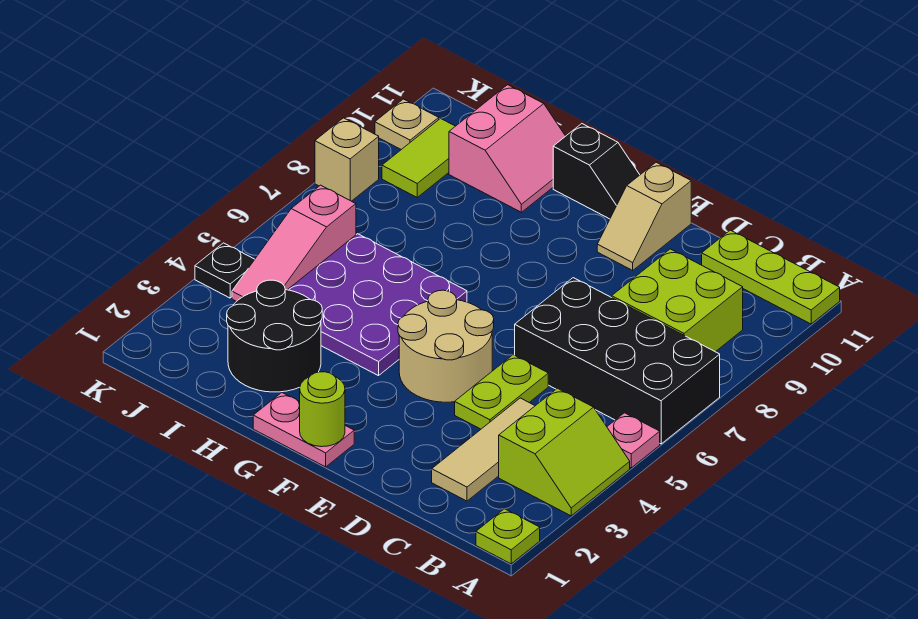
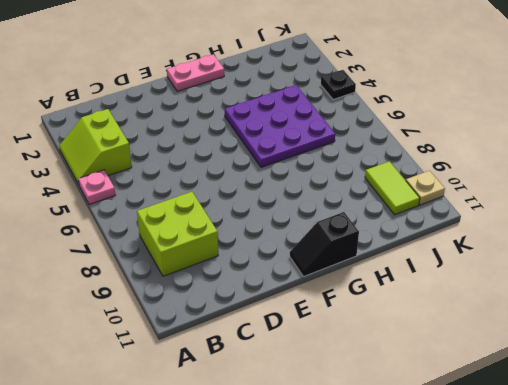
none -> lime 1x1 plate [476,509,540,564]
none -> black 2x4 brick [515,278,720,444]
none -> lime 1x3 plate [702,230,840,324]

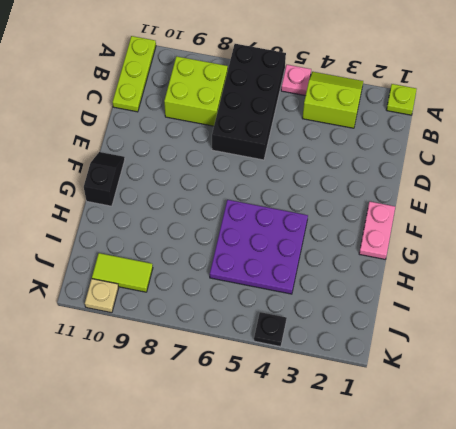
none -> tan 1x3 tile [432,398,535,501]
none -> lime 1x2 plate [455,355,548,429]
none -> tan 2x2 round brick [398,290,494,402]

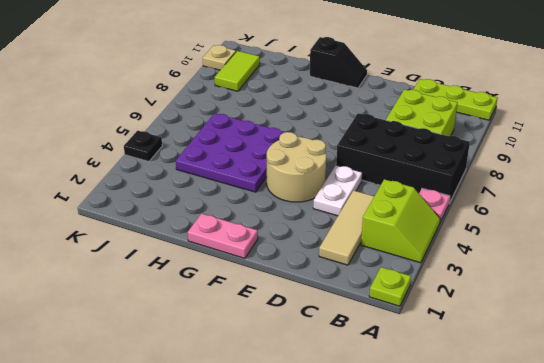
white 1x2 plate [313,165,362,216] -> lime 1x2 plate [455,355,548,429]
none -> tan 1x2 slope [597,162,691,270]
none -> black 2x2 round brick [227,280,322,392]
none -> pink 2x2 slope [449,85,565,212]

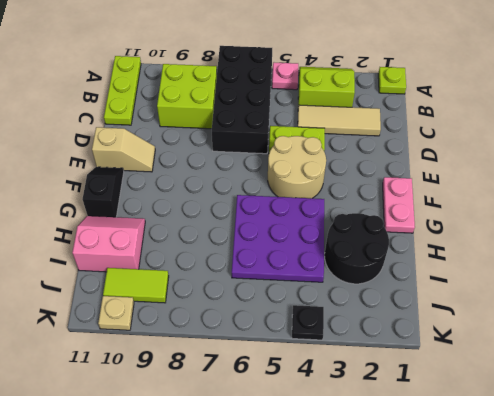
none -> pink 1x3 slope [232,185,356,302]
none -> tan 1x1 brick [315,118,379,201]
none -> lime 1x1 round brick [300,372,345,447]

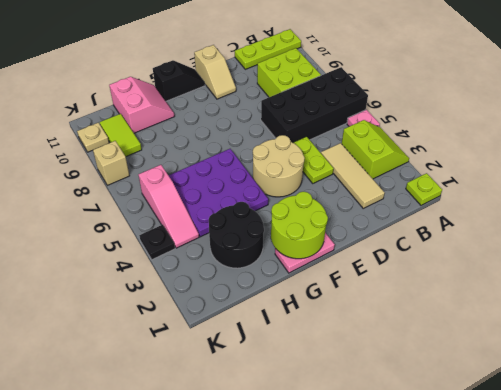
lime 2x2 round brick [271,192,328,259] -> lime 1x1 round brick [300,372,345,447]

